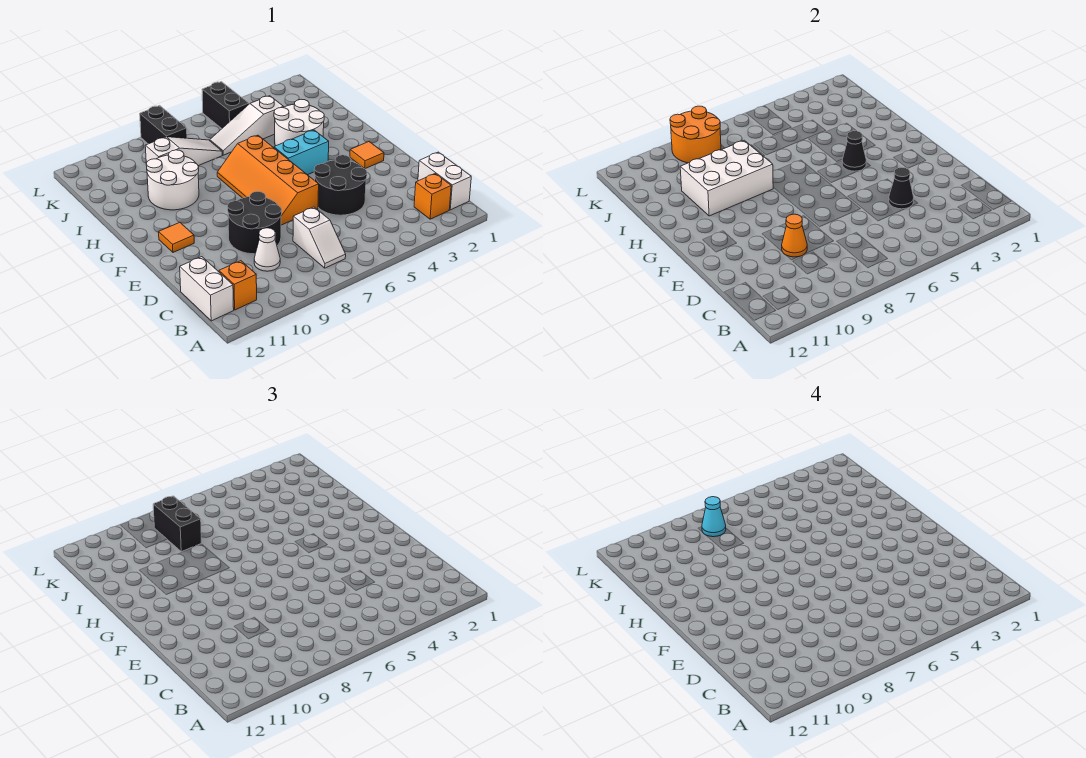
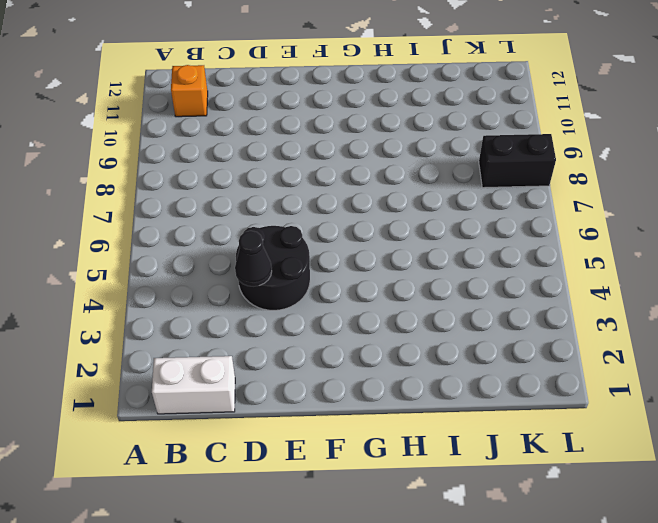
none -> orange 1x1 brick [414,174,451,219]
none -> white 1x2 slope [293,207,346,268]
none -> white 1x2 brick [180,257,234,321]

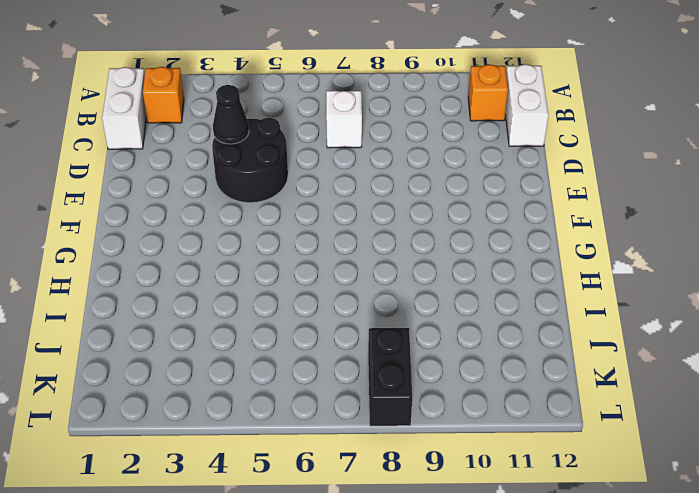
none -> white 1x1 cone [254,228,280,271]
none -> black 2x2 round brick [228,191,282,254]
none -> orange 2x4 slope [217,135,319,225]

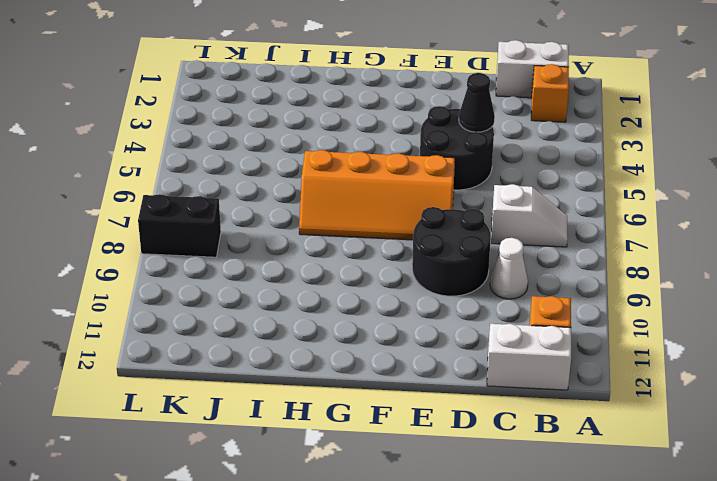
none -> orange 1x1 tile [350,142,384,169]
none -> orange 1x1 tile [159,222,194,252]
none -> cyan 1x2 brick [274,130,329,175]

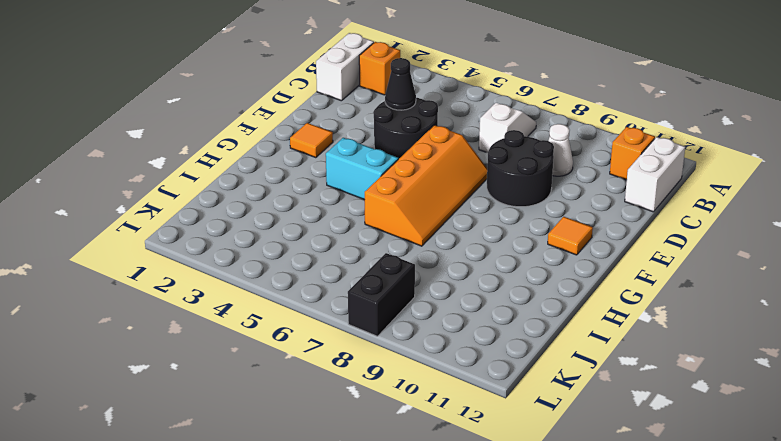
none -> white 2x2 round brick [274,99,324,146]
none -> white 2x2 round brick [146,150,199,210]
none -> white 1x3 slope [210,96,284,155]

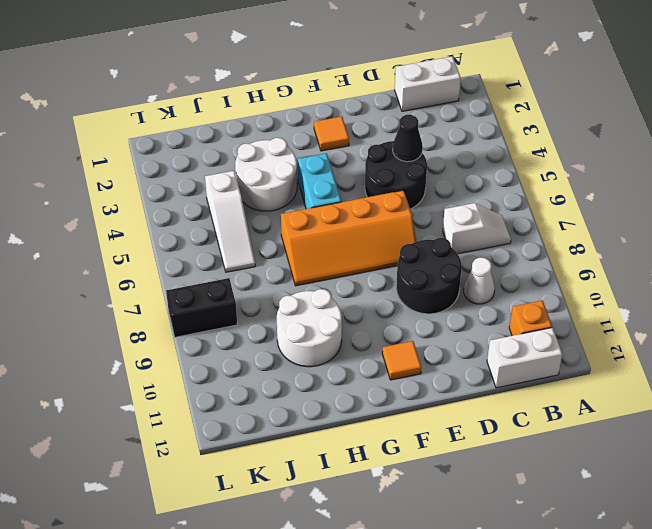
none -> orange 1x1 brick [414,174,451,219]
none -> white 1x3 slope [145,137,222,166]
none -> black 1x2 brick [202,82,249,128]

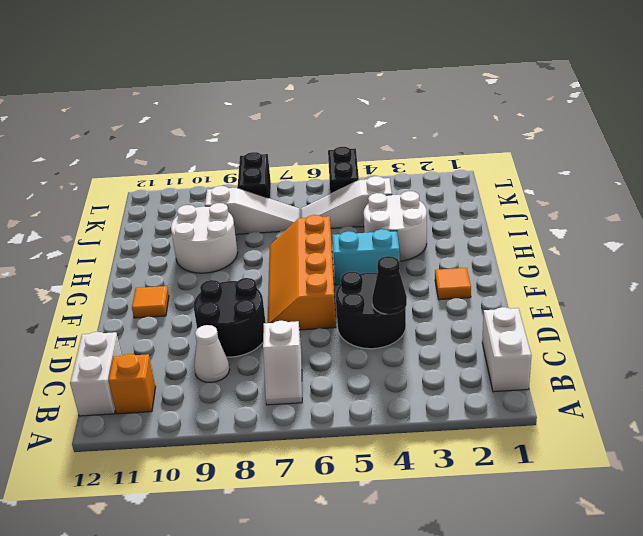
none -> orange 1x1 brick [414,174,451,219]
none -> orange 1x1 cone [782,214,807,257]
none -> black 1x1 cone [842,131,866,171]

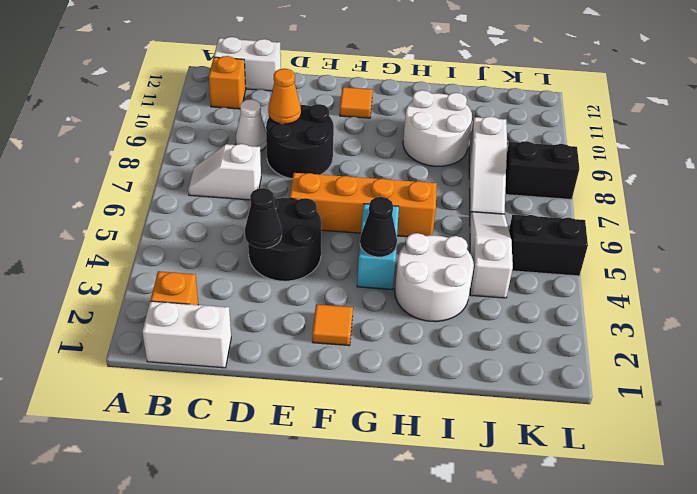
none -> white 2x3 brick [680,140,773,216]
none -> orange 2x2 round brick [670,106,721,163]
none -> black 1x2 brick [153,496,201,552]

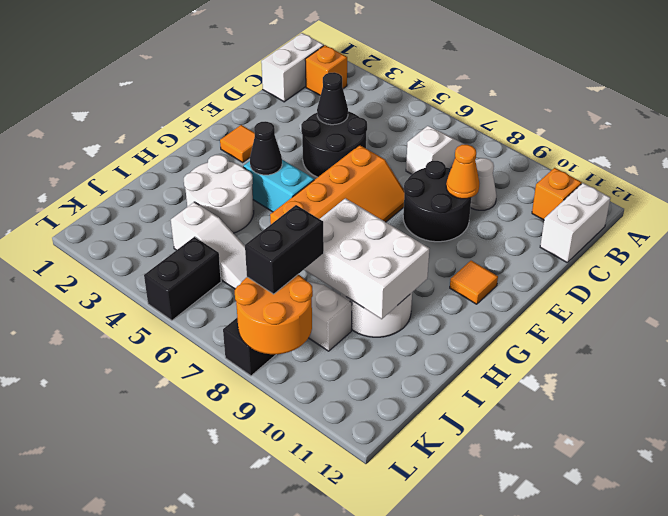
none -> cyan 1x1 cone [702,497,726,537]

